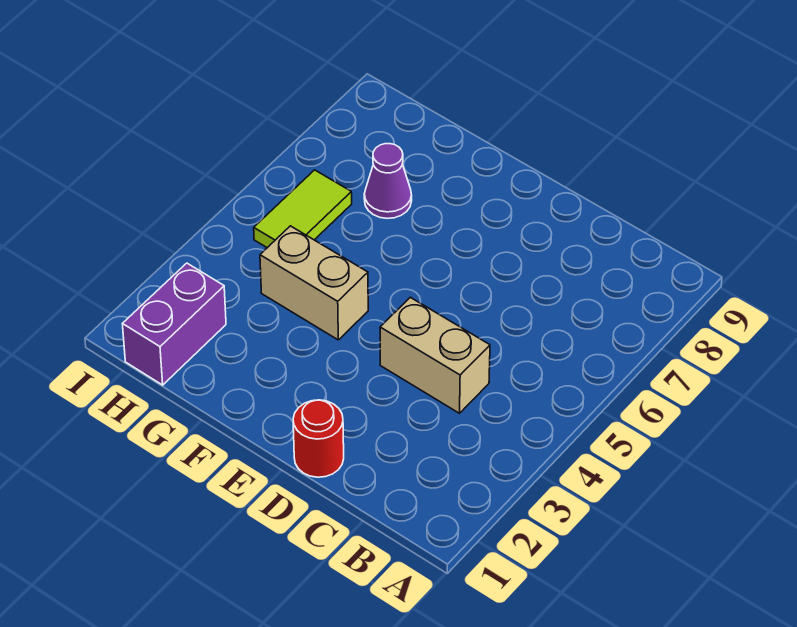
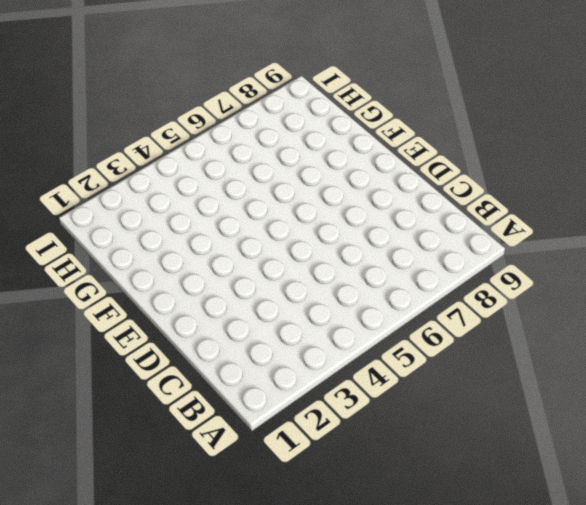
none -> tan 1x2 brick [380,297,490,413]
none -> red 1x1 round brick [293,400,344,477]

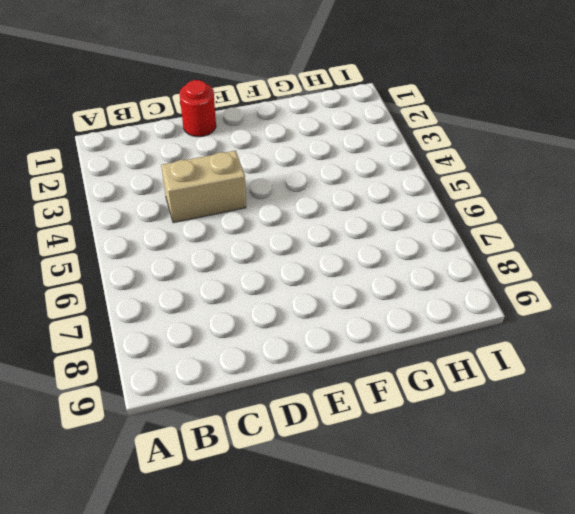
none -> tan 1x2 brick [260,226,368,340]
none -> purple 1x1 cone [364,144,412,219]

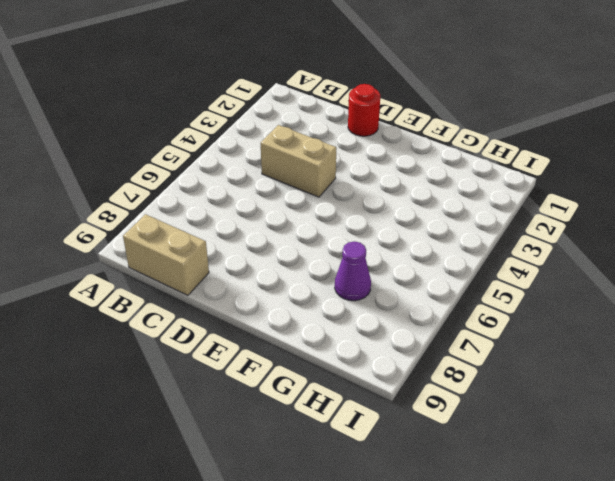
tan 1x2 brick [123,214,209,295] -> tan 1x2 brick moved to [260,226,368,340]
none -> purple 1x2 brick [123,263,226,385]
none -> lime 1x2 tile [254,170,352,248]

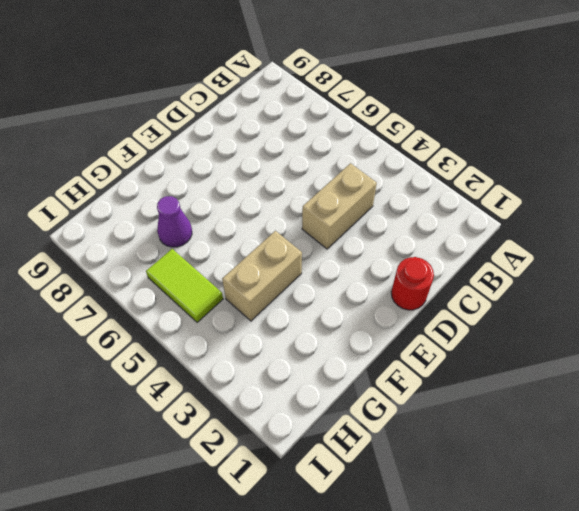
none -> purple 1x2 brick [123,263,226,385]

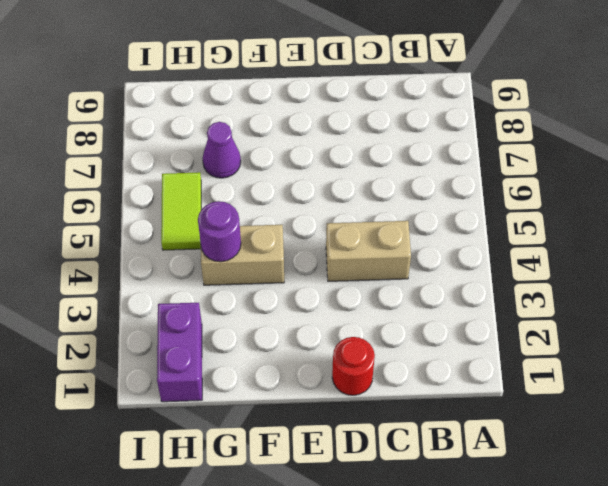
purple 1x1 round brick [198,201,241,262] -> none

